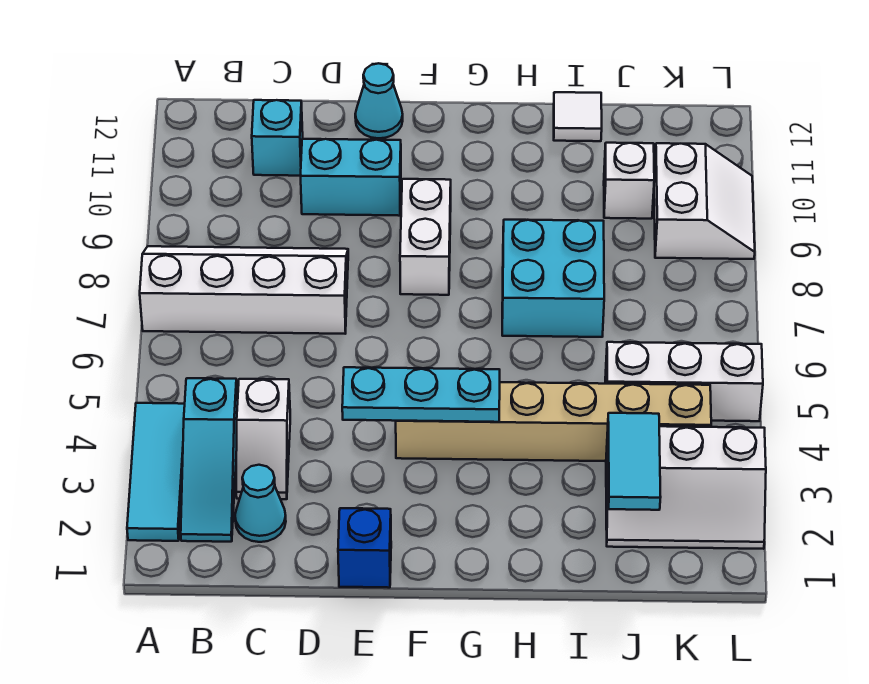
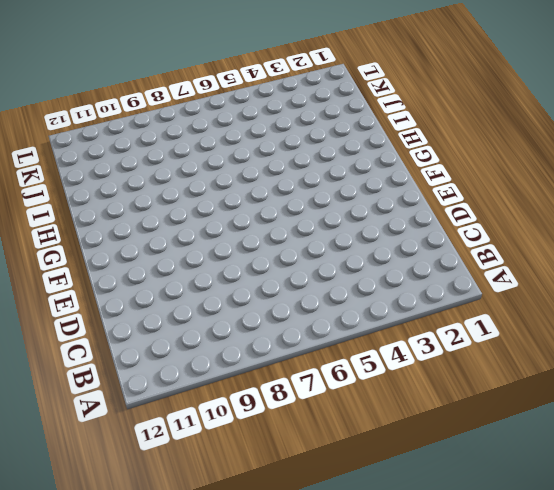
none -> cyan 1x3 tile [127,403,185,541]
none -> white 2x4 slope [140,246,348,334]
none -> cyan 1x3 slope [181,378,238,542]

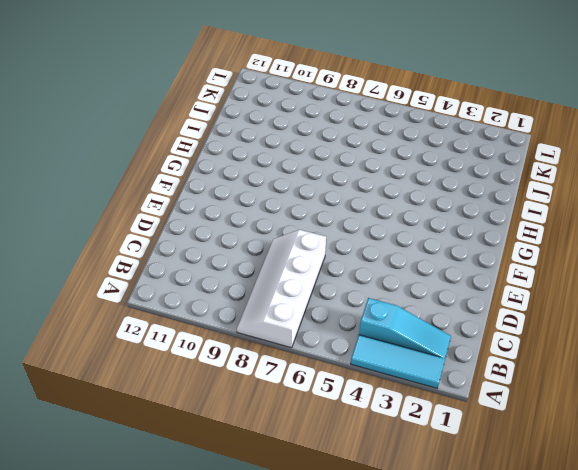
none -> cyan 1x1 cone [235,465,286,542]
none -> white 1x2 slope [236,379,290,499]
none -> cyan 1x1 brick [252,100,303,176]

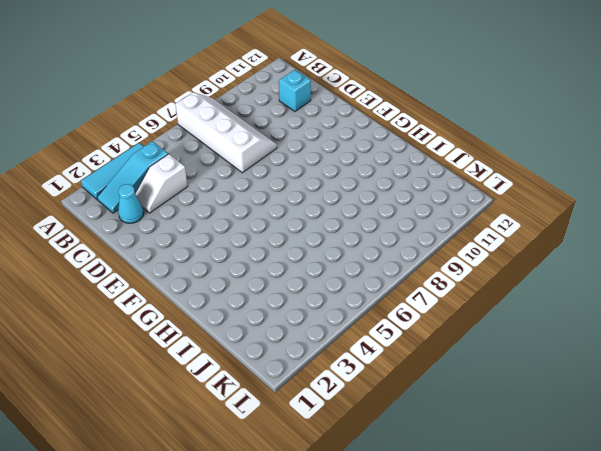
none -> cyan 1x2 brick [301,139,401,216]
none -> blue 1x1 brick [338,508,391,588]
none -> cyan 1x1 cone [355,63,403,138]

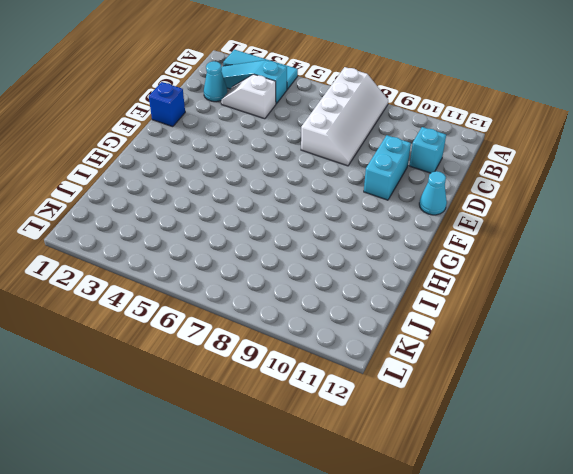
none -> tan 1x6 brick [396,382,711,461]
none -> white 1x2 brick [400,179,451,295]
none -> cyan 2x2 brick [502,220,604,337]

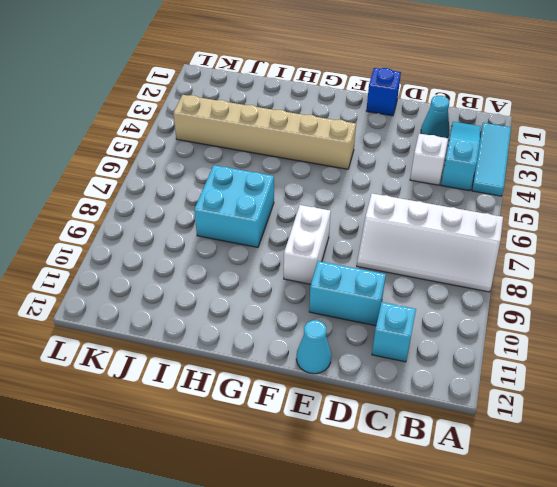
none -> white 1x1 tile [554,92,602,141]
none -> white 2x3 slope [606,426,766,549]
none -> white 1x3 brick [605,342,763,421]

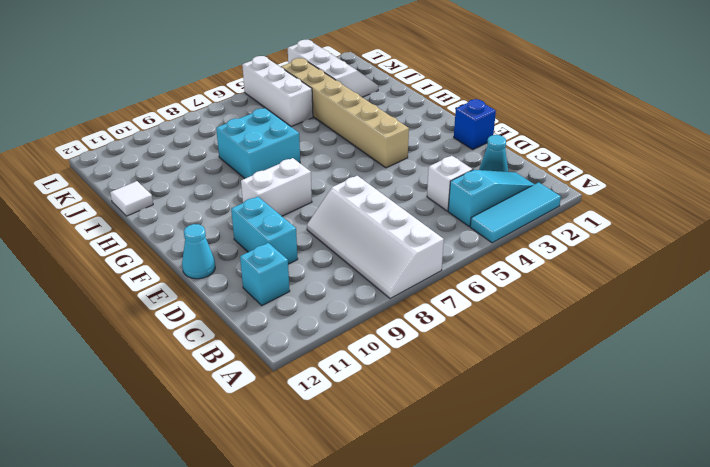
none -> white 1x1 brick [604,143,654,219]
none -> white 2x2 slope [654,143,755,259]
none -> cyan 1x3 plate [342,367,500,422]

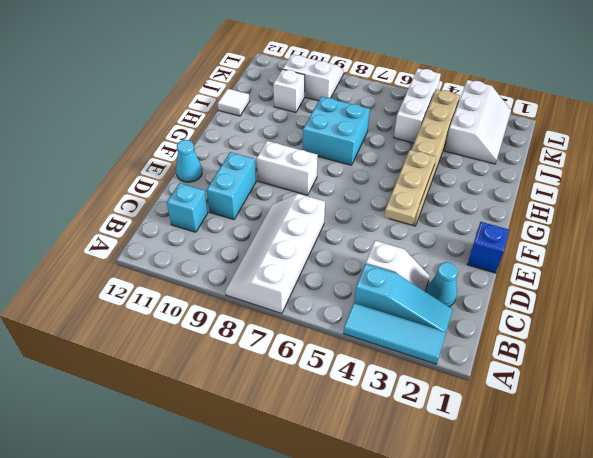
tan 1x3 plate [384,150,436,225] -> cyan 1x3 plate [342,367,500,422]
none -> cyan 1x2 tile [608,413,661,510]

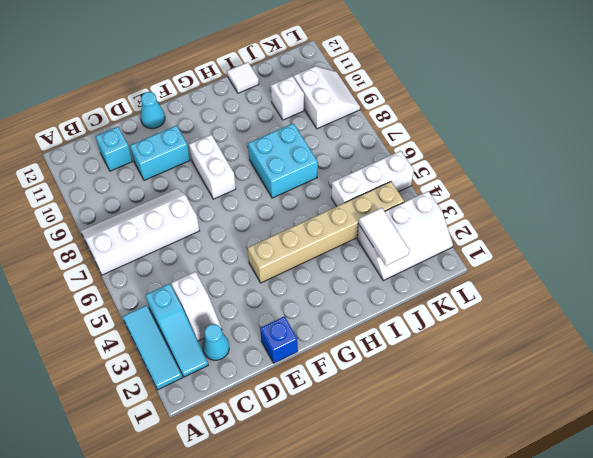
white 1x2 tile [359,208,409,266] -> cyan 1x2 tile [608,413,661,510]
none -> cyan 1x3 plate [342,367,500,422]

